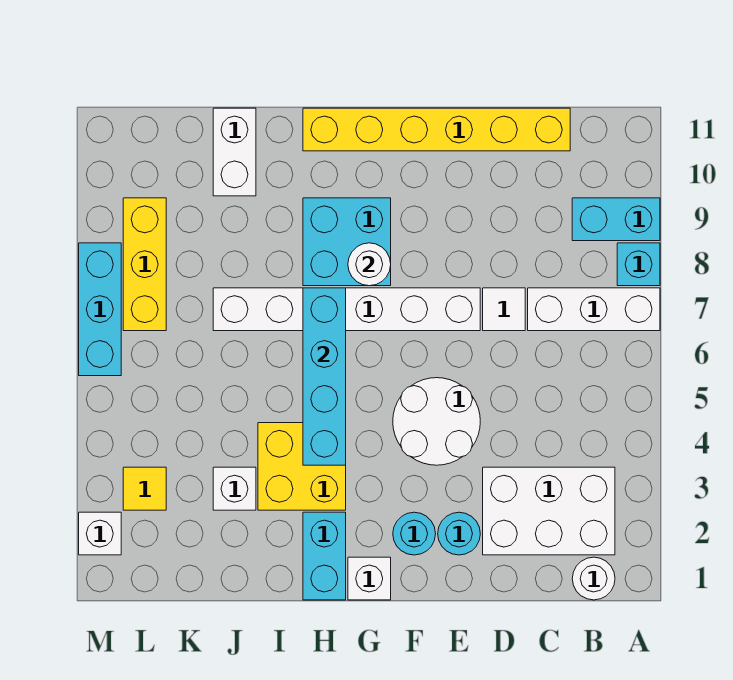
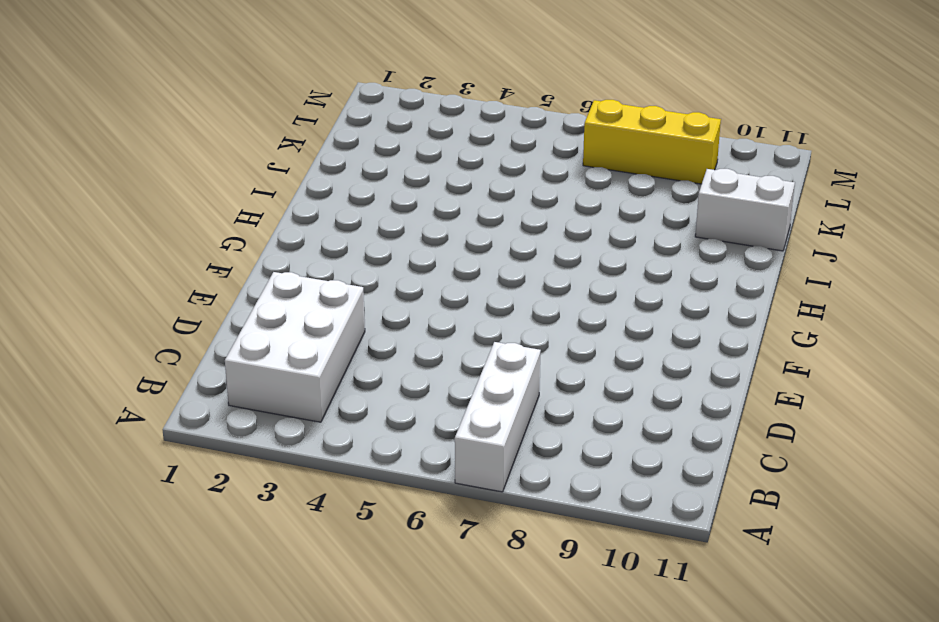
none -> cyan 1x1 brick [617,243,660,286]
none -> cyan 1x2 brick [572,198,660,241]
none -> white 1x1 round brick [572,557,615,600]

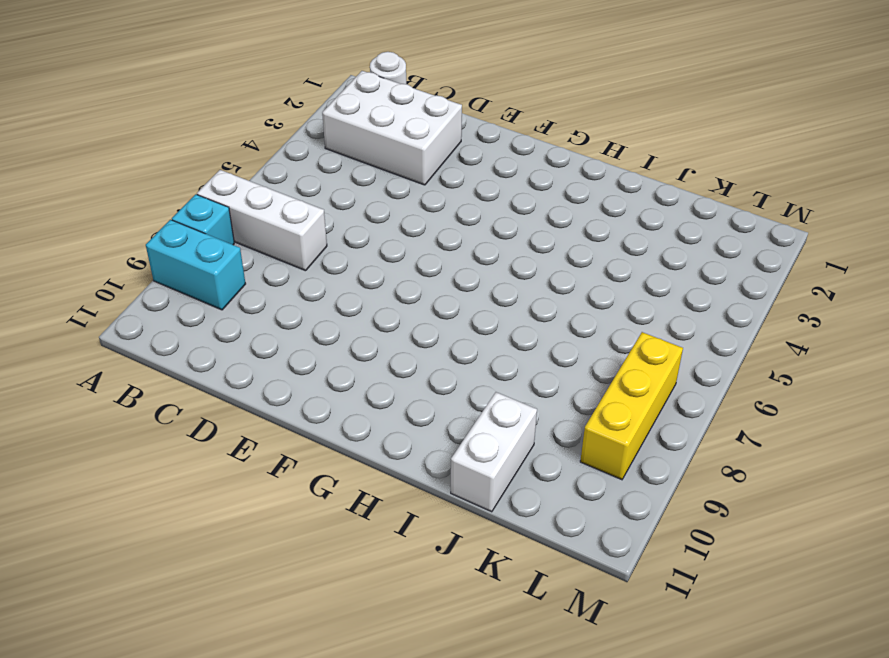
none -> yellow 1x6 brick [303,108,570,151]
none -> white 1x1 tile [483,288,525,331]
none -> cyan 1x1 round brick [438,512,480,555]

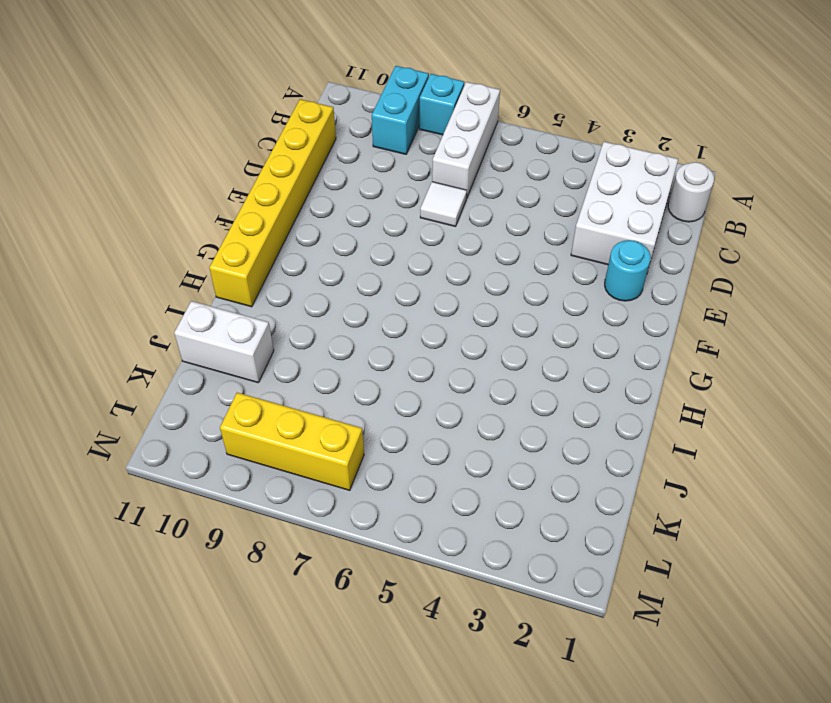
none -> white 2x2 round brick [393,378,480,465]
none -> white 1x6 brick [213,288,480,331]
none -> cyan 1x1 round brick [393,512,436,555]

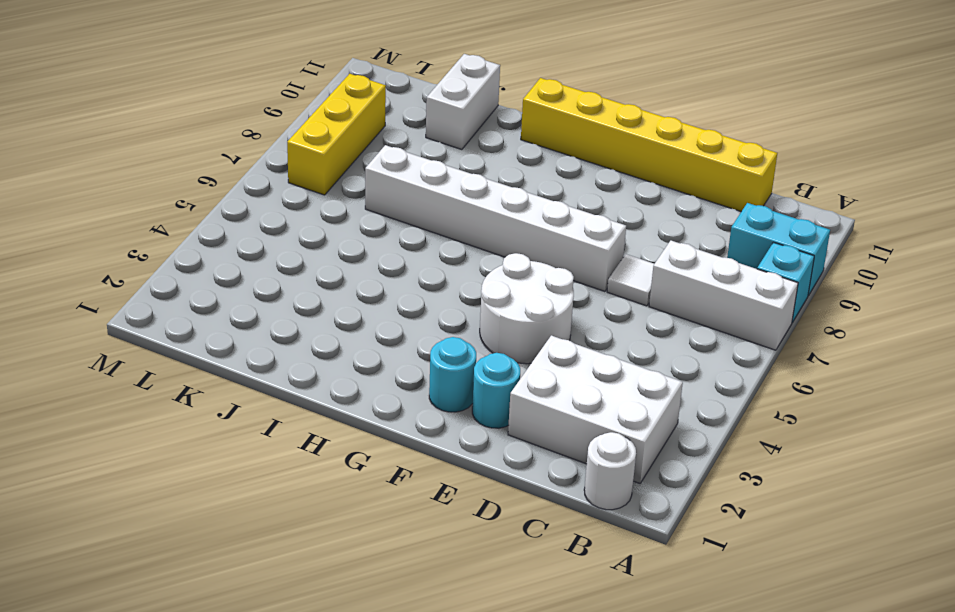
none -> white 1x1 brick [348,557,391,600]
none -> cyan 2x2 brick [303,198,391,286]
none -> cyan 1x2 brick [303,512,346,600]

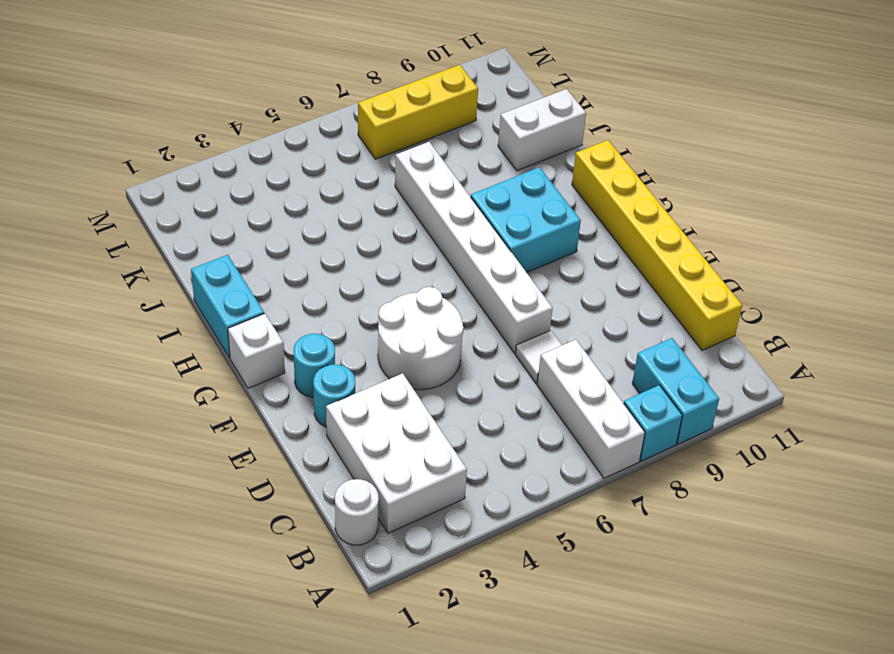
cyan 1x2 brick [191,255,264,358] -> cyan 1x2 brick turned to [303,512,346,600]
none -> yellow 2x2 brick [258,423,346,510]
none -> white 1x1 brick [213,467,256,510]
none -> yellow 1x1 tile [123,467,166,510]

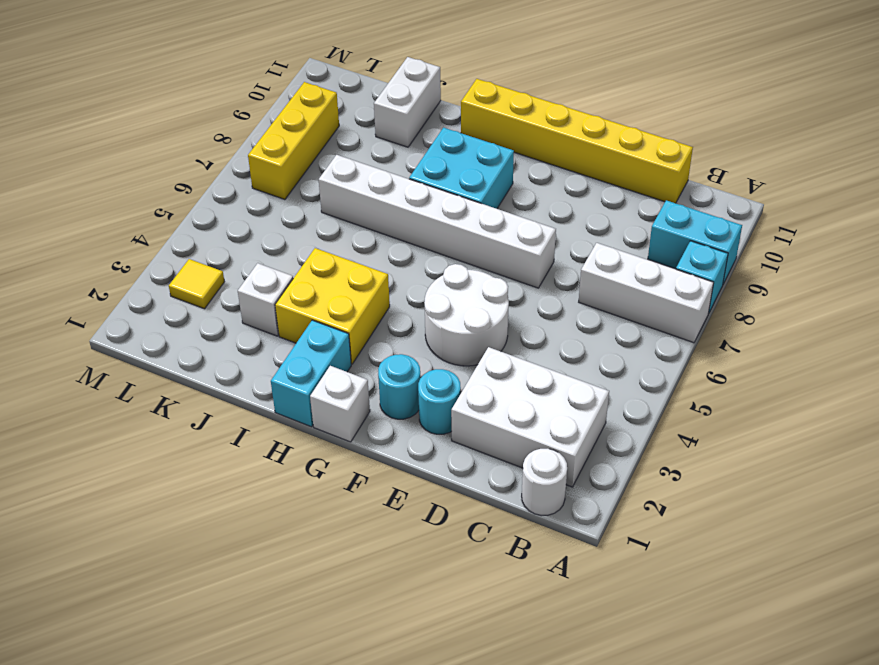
none -> white 1x1 tile [483,288,525,331]
none -> white 1x1 brick [79,512,121,555]
none -> cyan 1x3 brick [79,243,121,376]

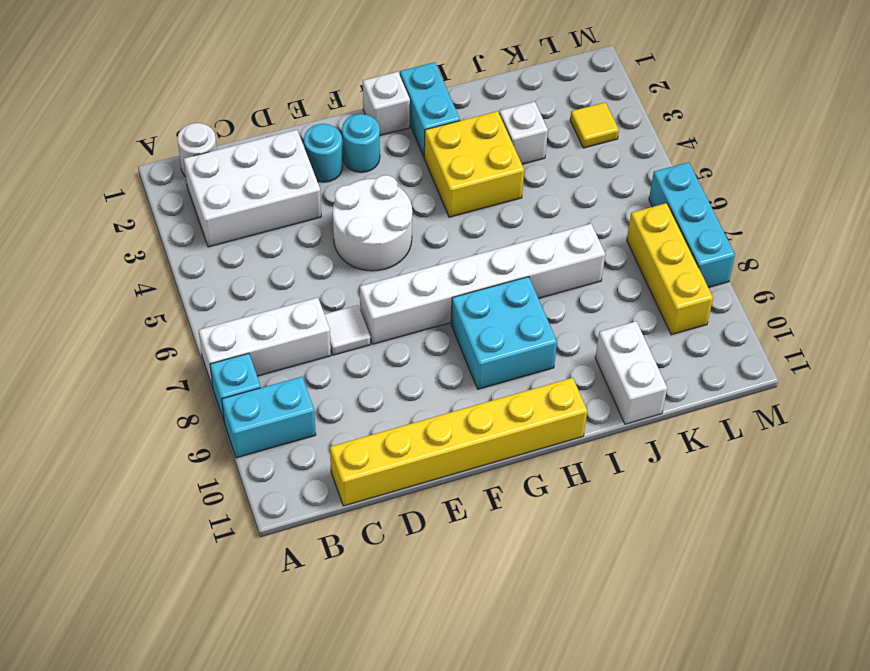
none -> white 1x1 brick [79,512,121,555]
none -> white 1x1 round brick [348,243,391,286]
none -> cyan 1x4 brick [303,288,346,465]

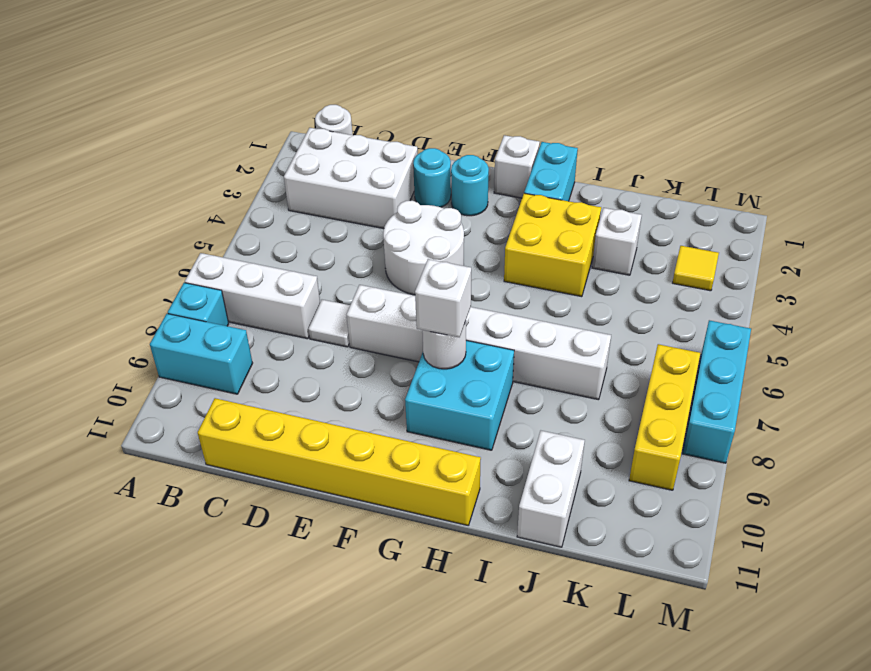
white 1x1 brick [415,259,471,337] -> white 1x1 brick moved to [79,512,121,555]
none -> cyan 1x4 brick [303,288,346,465]

